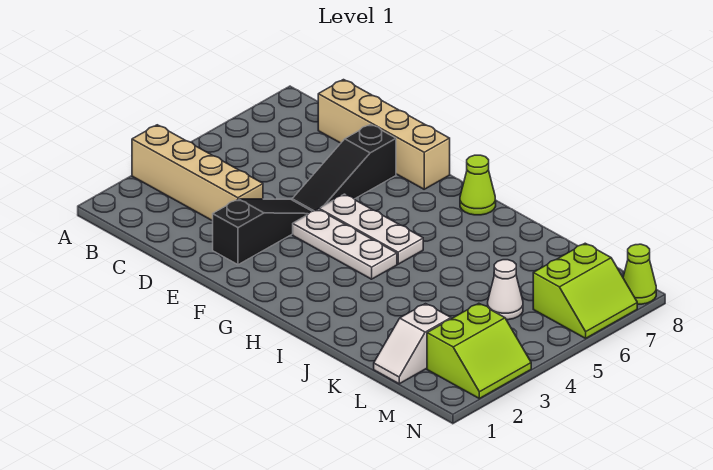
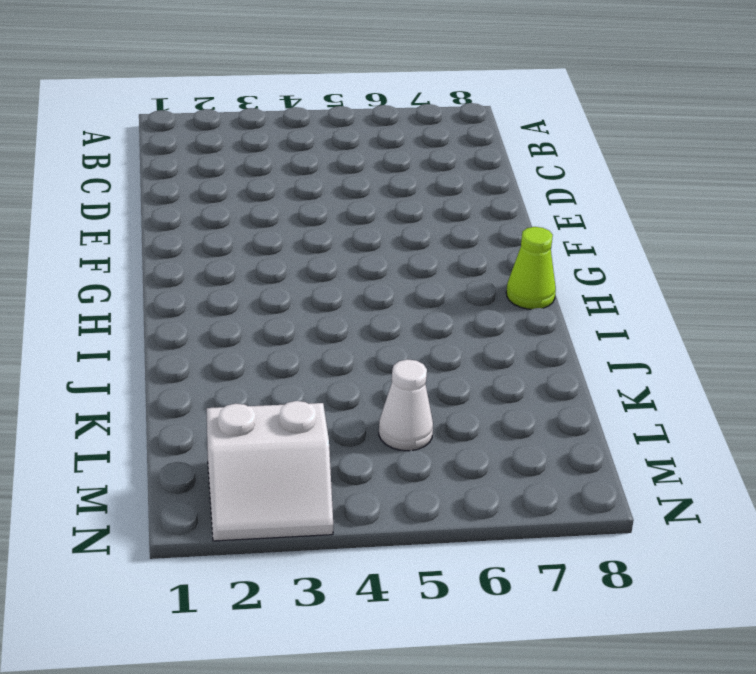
white 2x2 slope [207,401,333,541] -> lime 2x2 slope [427,303,531,399]
none -> tan 1x4 brick [132,125,263,221]
none -> tan 1x4 brick [318,80,450,189]
none -> black 1x3 slope [213,199,312,265]

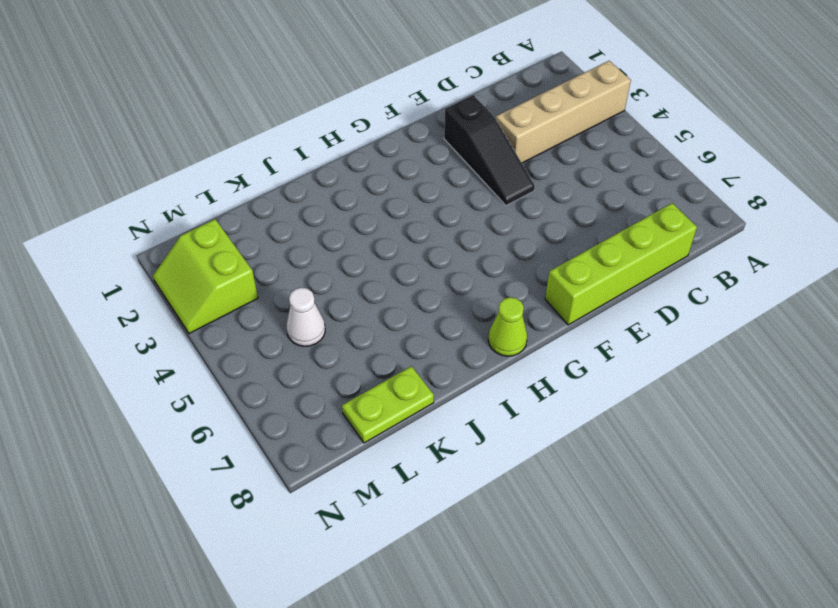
lime 1x4 brick [545,203,697,325] -> tan 1x4 brick [318,80,450,189]
lime 1x2 plate [342,366,434,443] -> none
none -> black 1x3 slope [292,124,396,211]
none -> white 1x3 plate [293,209,397,279]
none -> white 1x3 plate [319,194,423,264]

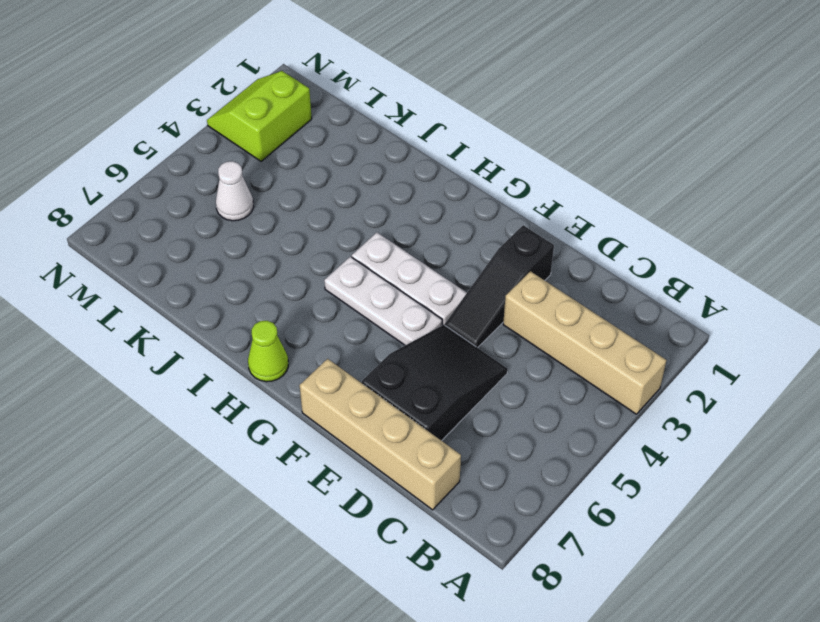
black 2x3 slope [362,325,508,441] -> black 1x3 slope [292,124,396,211]
none -> white 1x2 slope [374,304,451,384]
none -> lime 2x2 slope [533,243,637,338]
none -> lime 1x1 cone [623,244,656,304]

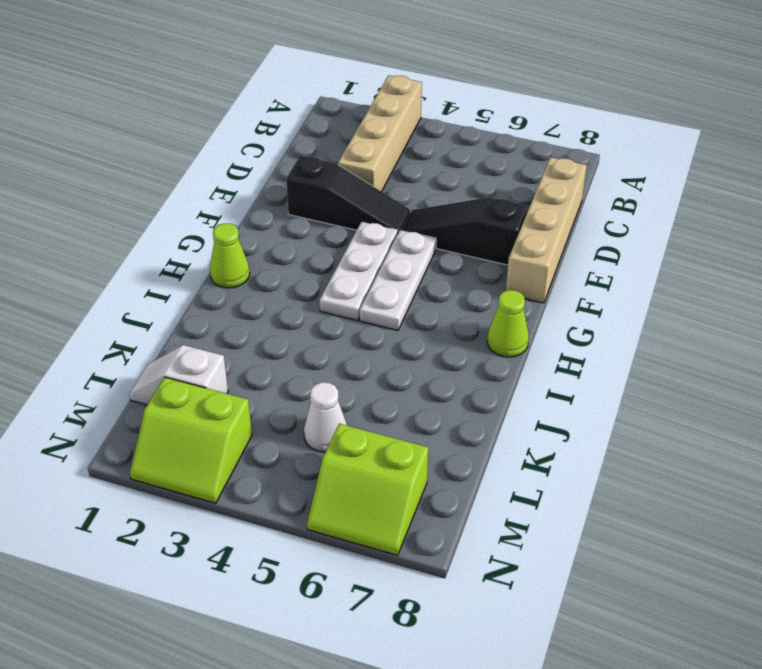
lime 1x1 cone [210,223,250,288] -> lime 1x1 cone moved to [623,244,656,304]

